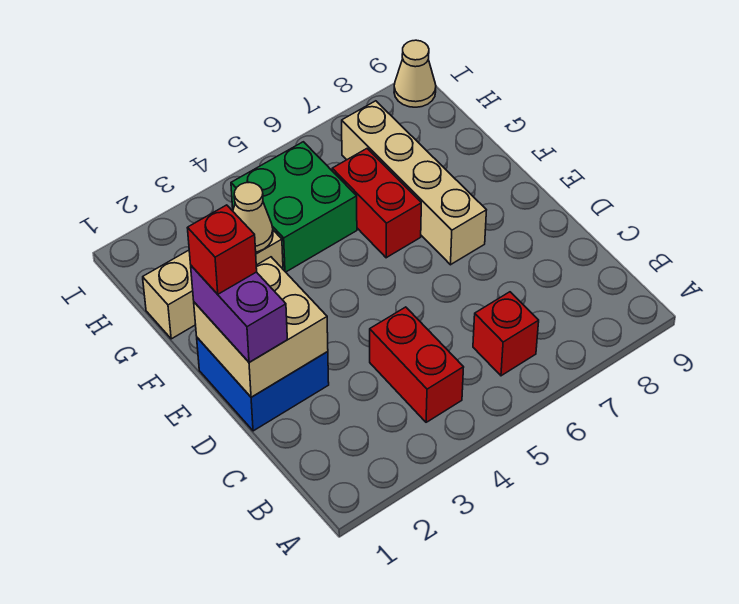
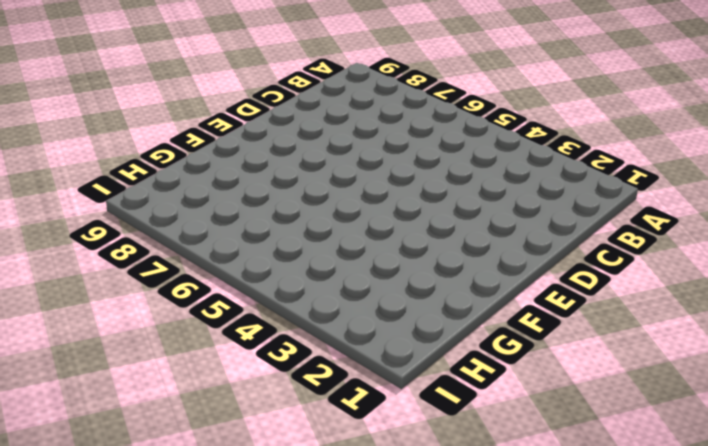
none -> red 1x2 brick [370,307,464,422]
none -> red 1x1 brick [473,292,539,376]
none -> blue 2x2 brick [197,338,329,431]

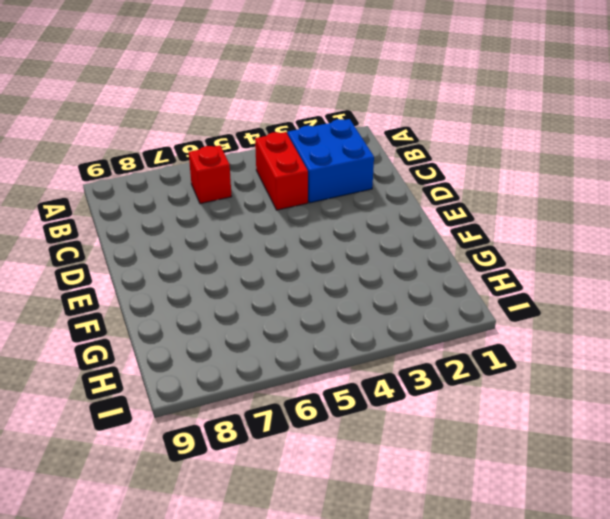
blue 2x2 brick [288,119,374,203] -> blue 2x2 brick moved to [197,338,329,431]
none -> tan 1x4 brick [342,101,486,265]
none -> red 1x2 brick [332,149,421,258]
none -> tan 1x3 brick [143,230,283,339]

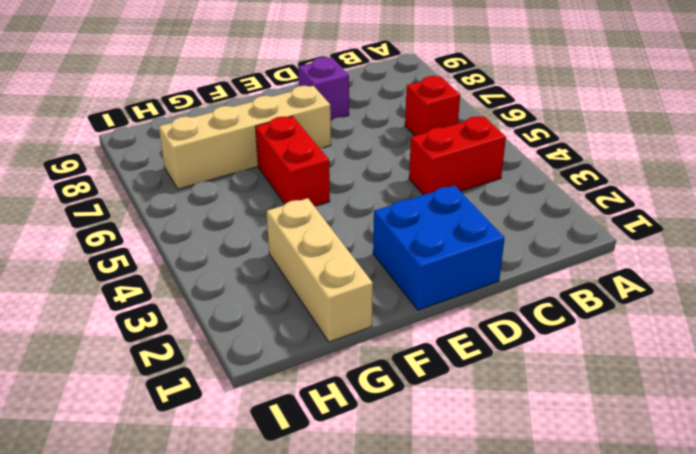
purple 1x1 brick [298,57,349,120] -> none
red 1x2 brick [255,116,330,206] -> red 1x2 brick turned to [332,149,421,258]
none -> green 2x2 brick [231,142,357,272]
none -> tan 1x1 cone [394,40,436,107]
none -> tan 2x2 brick [194,257,328,397]

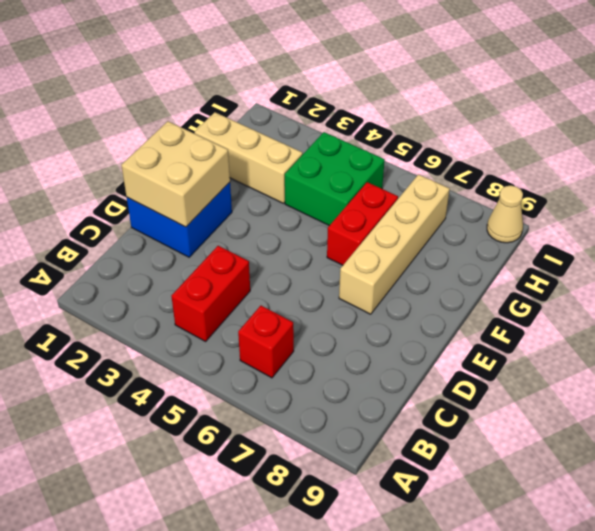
none -> tan 1x1 cone [233,182,273,252]
none -> purple 1x2 brick [191,266,287,362]
none -> red 1x1 brick [188,205,257,294]

